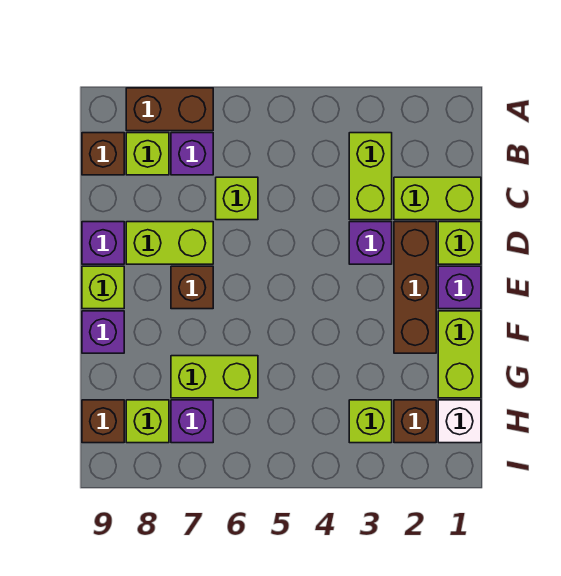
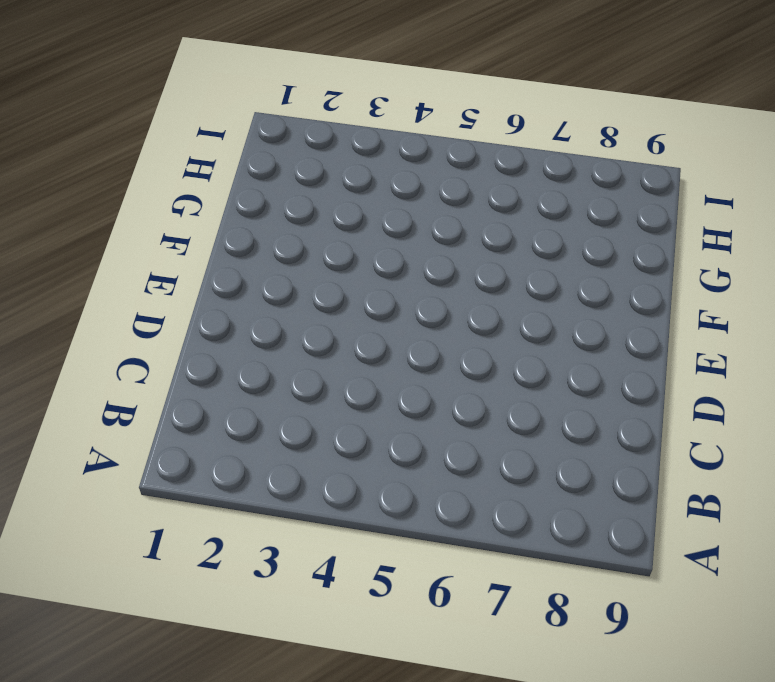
none -> brown 1x2 brick [126,88,213,131]
none -> lime 1x2 brick [349,133,392,220]
none -> purple 1x1 brick [171,133,213,175]

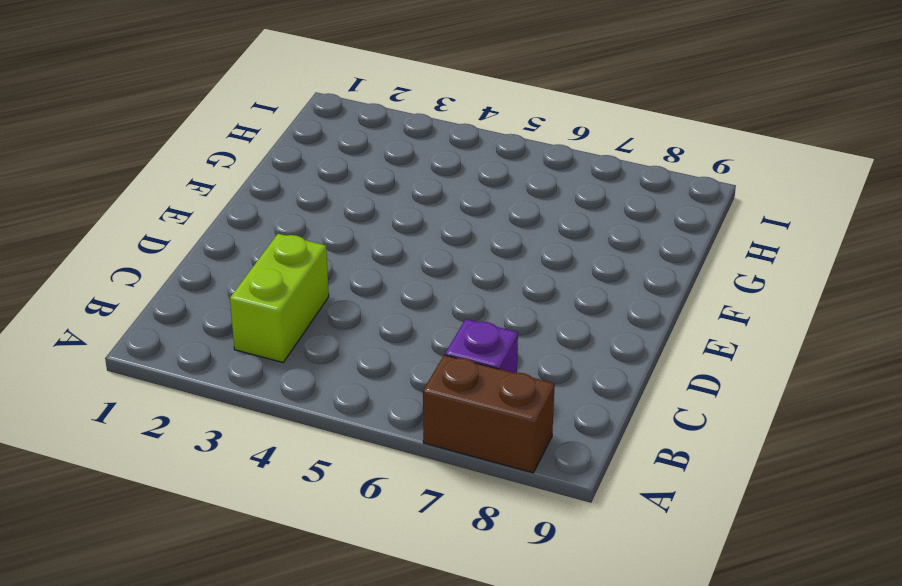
none -> lime 1x1 brick [126,133,169,175]
none -> brown 1x1 brick [82,133,124,175]
none -> lime 1x2 brick [394,177,481,220]

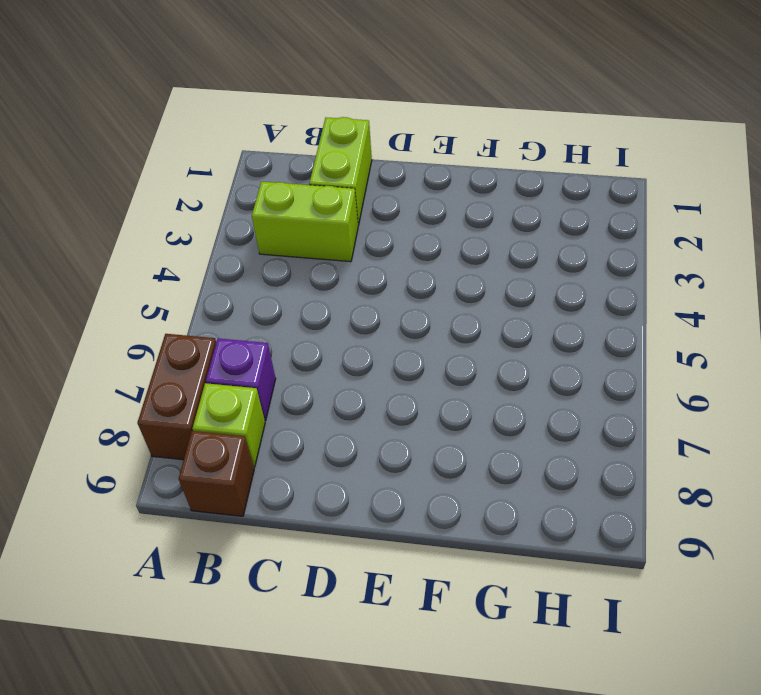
none -> lime 1x1 brick [216,177,258,220]
none -> lime 1x1 brick [438,222,481,264]
none -> brown 1x3 brick [394,222,436,353]

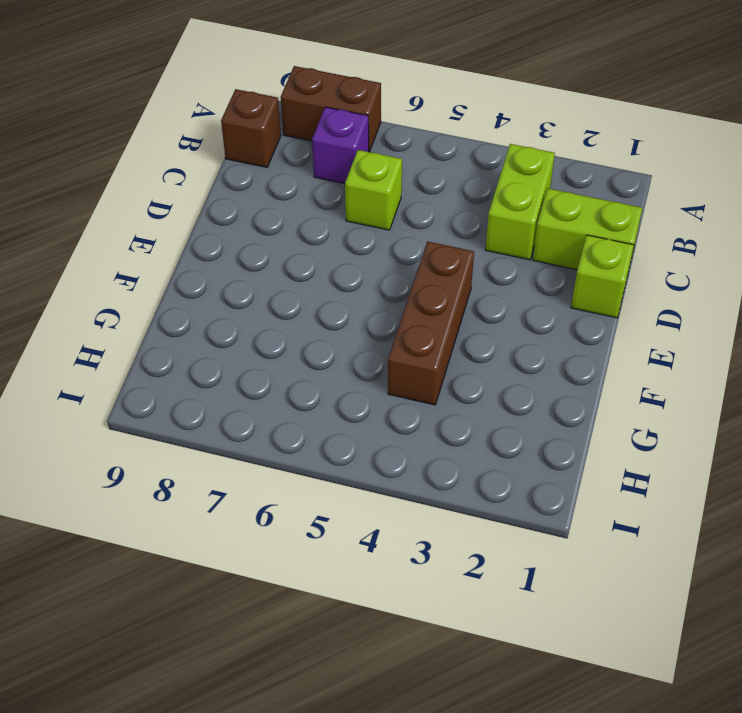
brown 1x3 brick [388,242,474,405] -> brown 1x3 brick moved to [394,222,436,353]
none -> lime 1x1 brick [126,133,169,175]
none -> purple 1x1 brick [349,222,392,264]
none -> lime 1x2 brick [126,222,213,264]

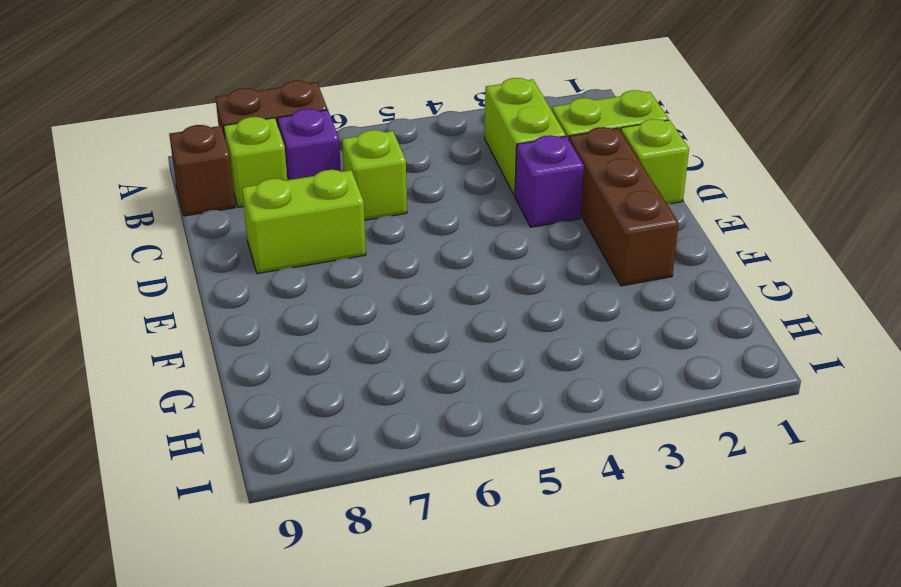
none -> purple 1x1 brick [82,222,124,264]
none -> purple 1x1 brick [438,266,481,309]
none -> brown 1x1 brick [171,266,213,309]

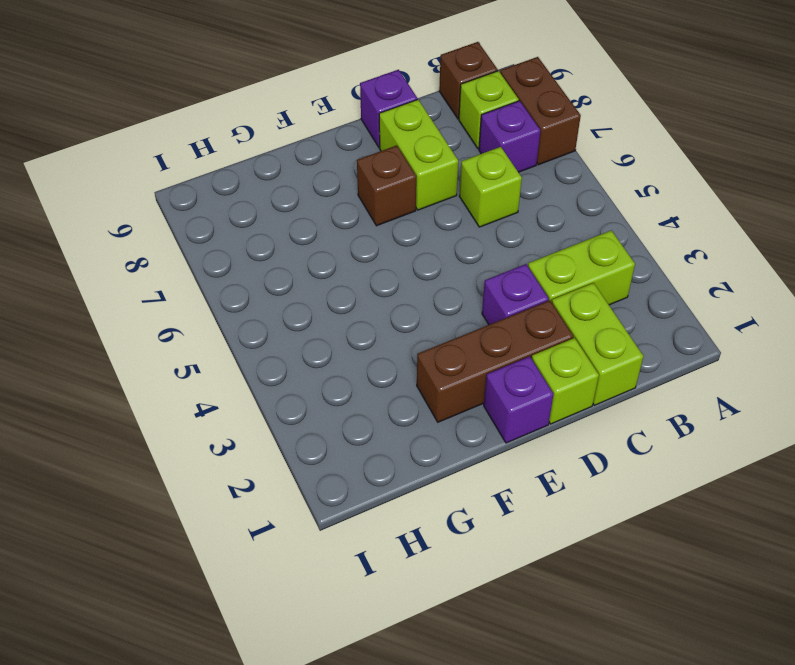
none -> lime 1x1 brick [82,266,124,309]
none -> lime 1x2 brick [438,311,481,398]
none -> purple 1x1 brick [82,311,124,353]

